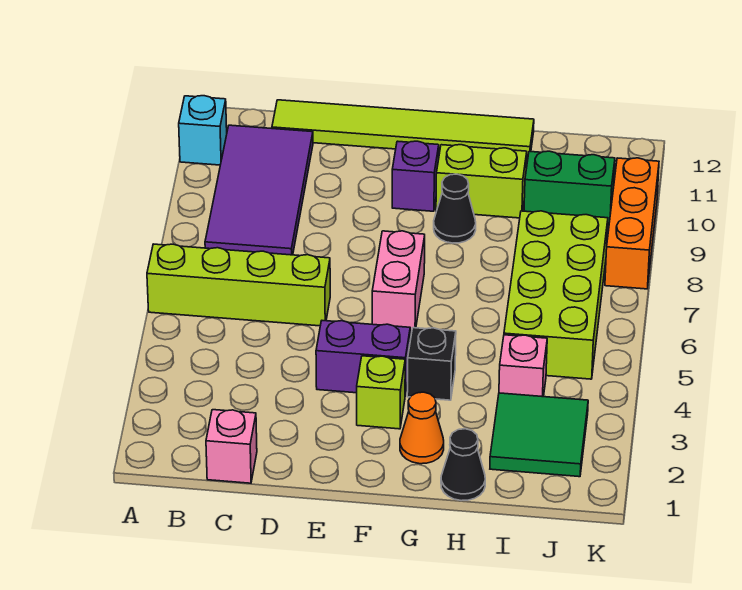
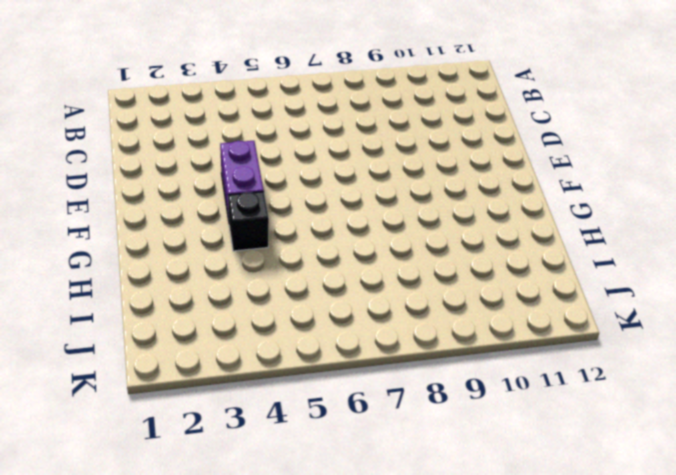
none -> lime 1x4 brick [147,244,330,326]
none -> cyan 1x1 brick [179,96,227,165]
none -> purple 2x4 tile [205,125,313,255]

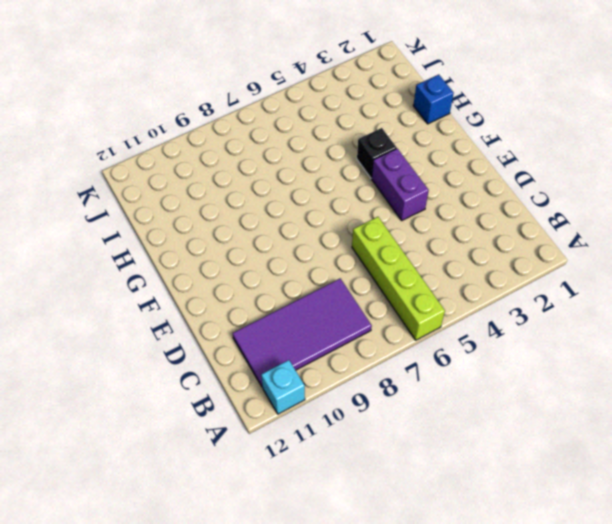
blue 1x1 brick [413,75,454,124] -> black 1x1 cone [441,429,485,501]
none -> pink 1x1 brick [206,410,257,483]
none -> lime 1x6 tile [272,100,534,159]
none -> lime 1x1 brick [357,356,405,429]

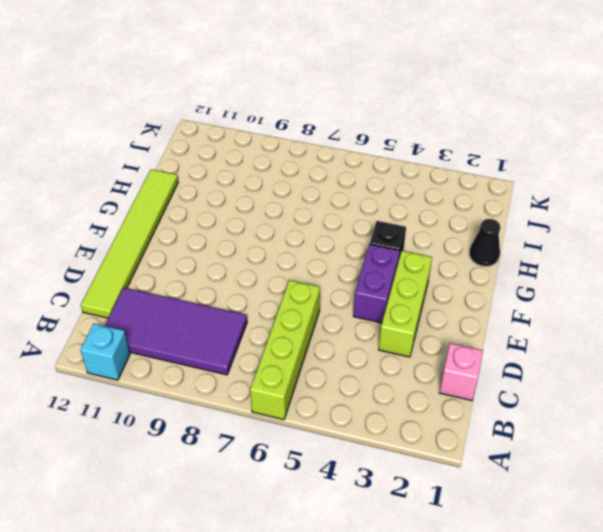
lime 1x3 brick [379,251,432,357] -> lime 1x1 brick [357,356,405,429]
none -> pink 1x2 brick [372,231,425,333]
none -> purple 1x1 brick [392,141,439,211]
none -> orange 1x1 cone [400,392,444,464]

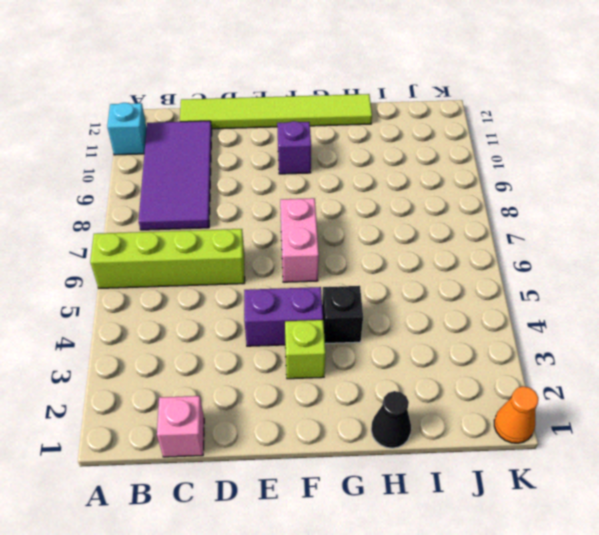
orange 1x1 cone [494,386,538,443] -> orange 1x1 cone moved to [400,392,444,464]
none -> black 1x1 cone [434,174,476,243]
none -> lime 1x2 brick [436,145,527,218]
none -> green 2x2 tile [490,393,588,477]

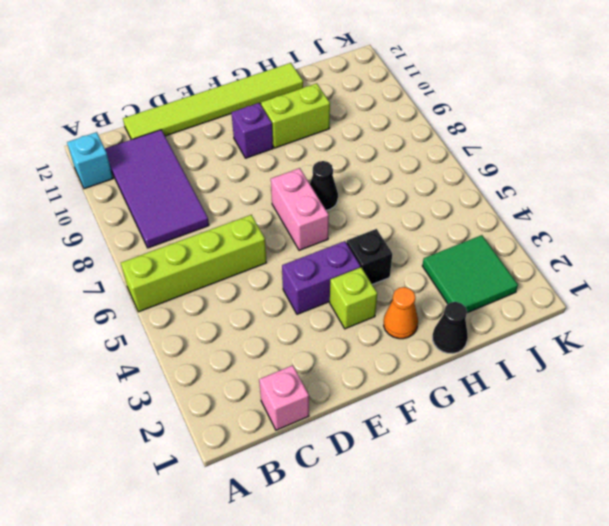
black 1x1 cone [310,161,338,210] -> black 1x1 cone moved to [434,174,476,243]
none -> pink 1x1 brick [499,335,547,397]
none -> lime 2x4 brick [504,211,608,379]
none -> green 1x2 brick [524,151,615,225]

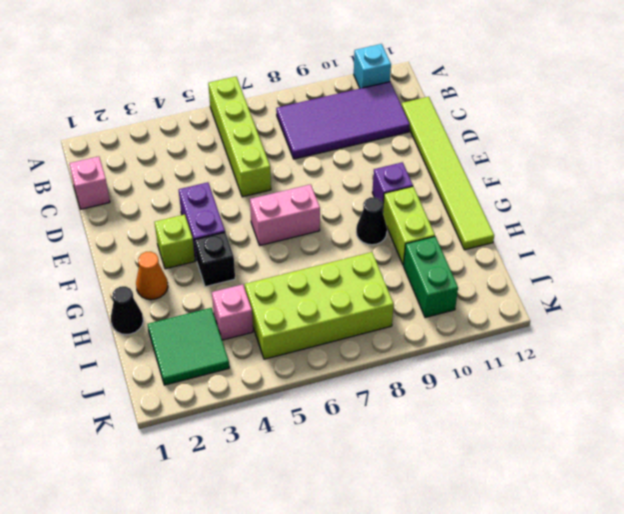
none -> orange 1x3 brick [605,158,659,289]

